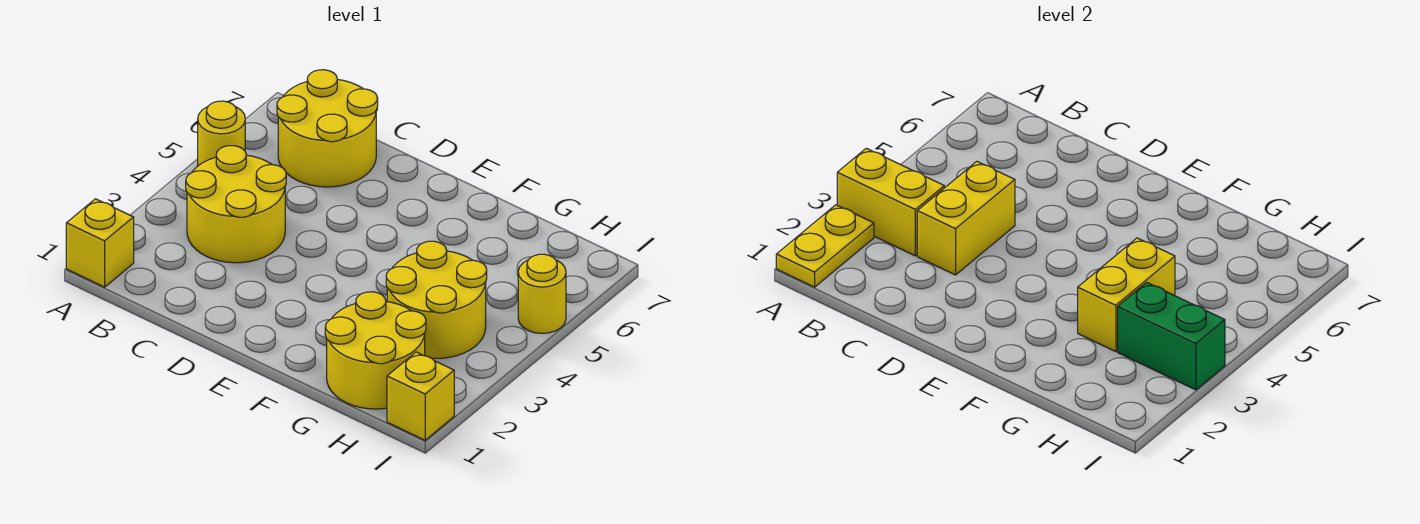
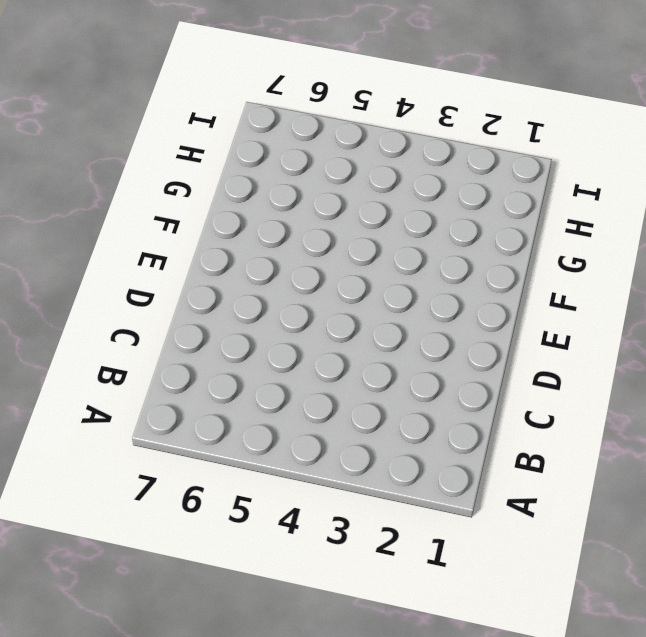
none -> yellow 1x1 brick [66,199,134,287]
none -> yellow 1x1 round brick [198,101,245,166]
none -> yellow 2x2 round brick [186,146,286,263]

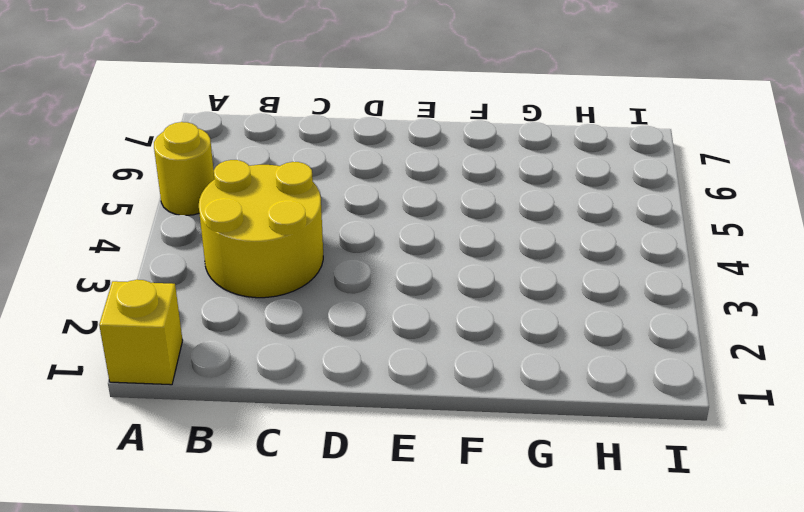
none -> yellow 2x2 round brick [277,70,378,187]
none -> yellow 2x2 round brick [325,292,426,409]
none -> yellow 2x2 round brick [386,241,487,358]

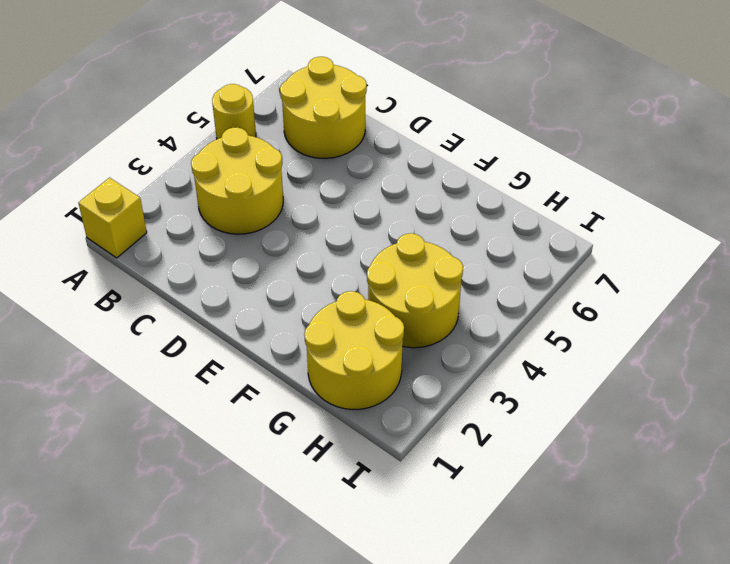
none -> yellow 1x1 brick [387,352,454,440]
none -> yellow 1x1 round brick [518,254,566,333]
none -> yellow 1x2 plate [776,205,874,287]

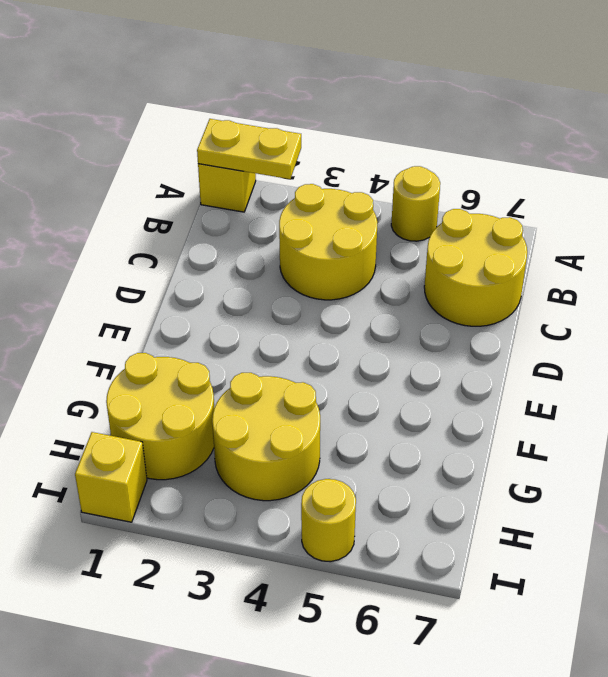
none -> yellow 1x2 brick [837,148,944,256]
none -> yellow 1x2 brick [917,161,1015,275]
none -> yellow 1x2 brick [1078,238,1175,352]

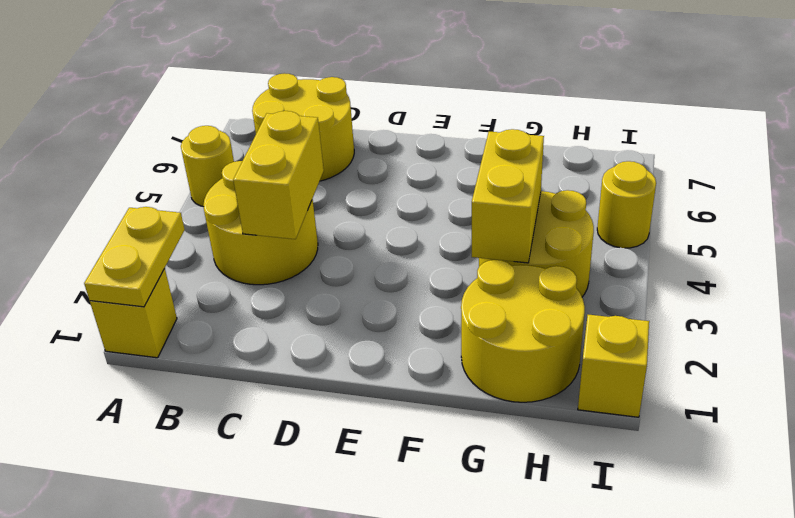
none -> yellow 1x2 brick [837,148,944,256]
none -> green 1x2 brick [1118,282,1225,390]

